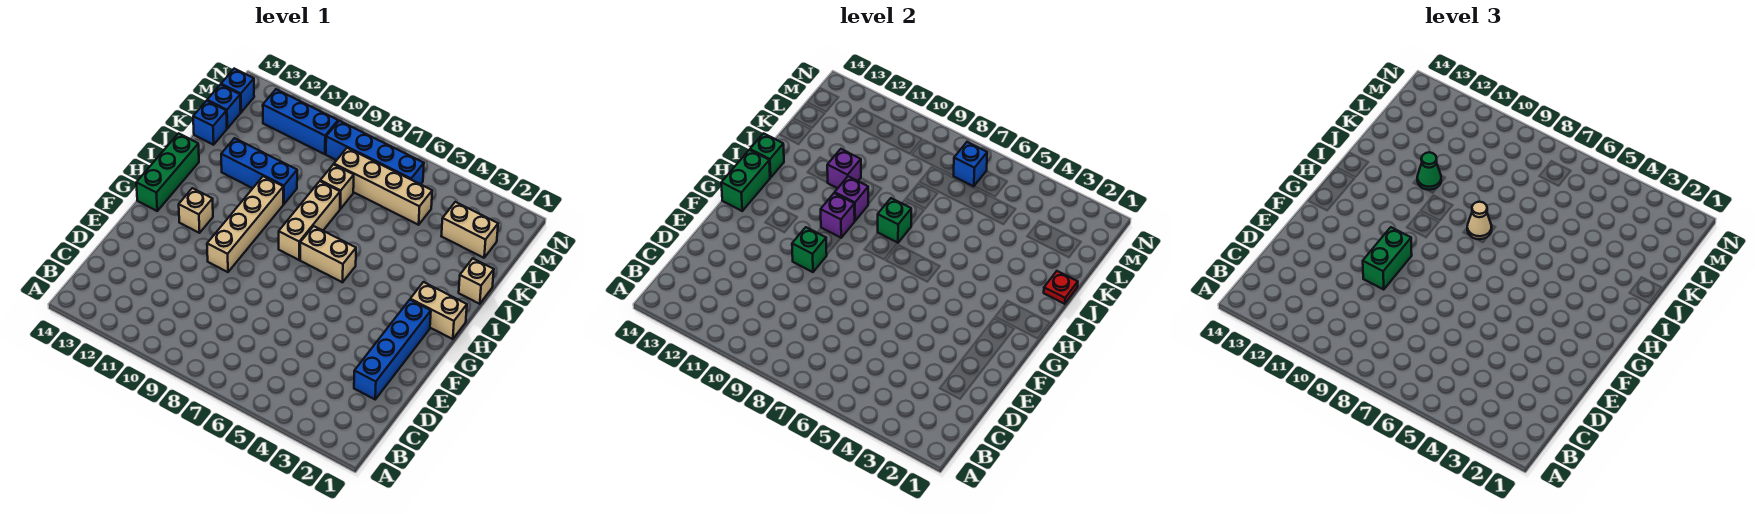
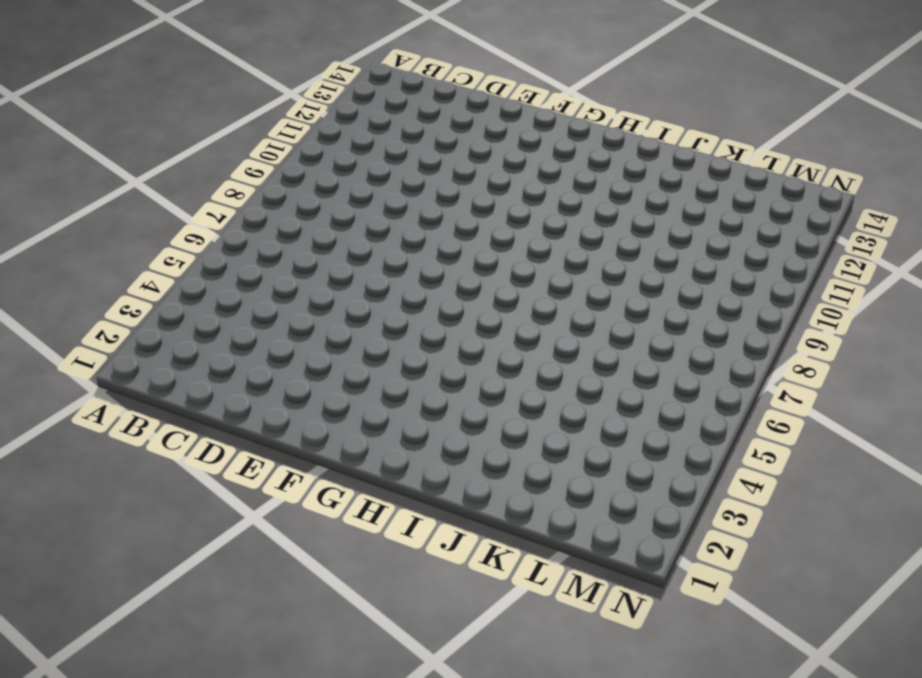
none -> blue 1x4 brick [354,300,431,399]
none -> tan 1x4 brick [207,176,283,272]
none -> tan 1x1 brick [179,188,213,233]

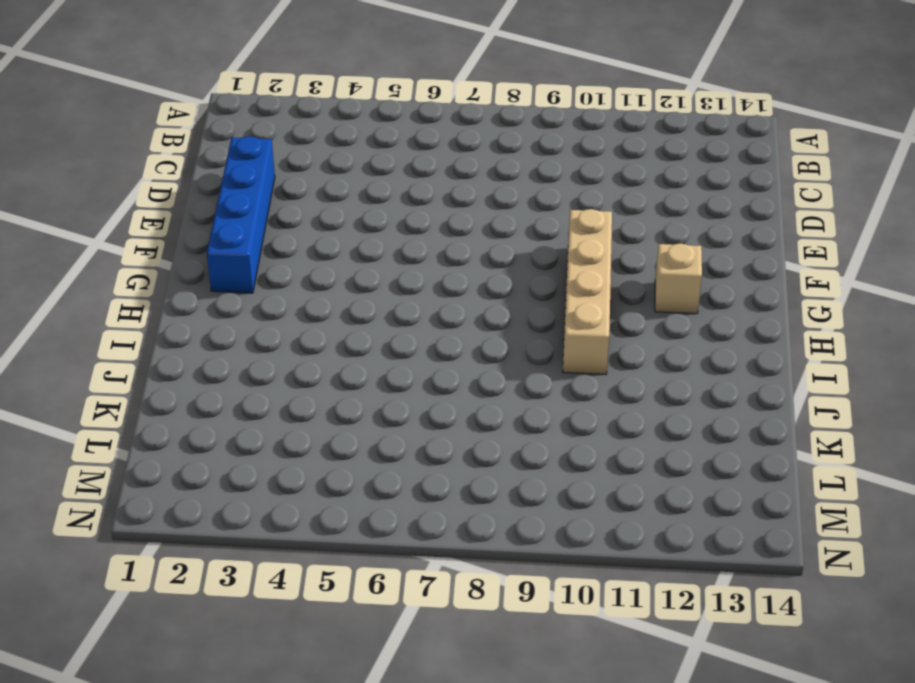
none -> green 1x3 brick [136,133,199,211]
none -> tan 1x2 brick [410,282,467,339]
none -> tan 1x2 brick [300,226,356,282]

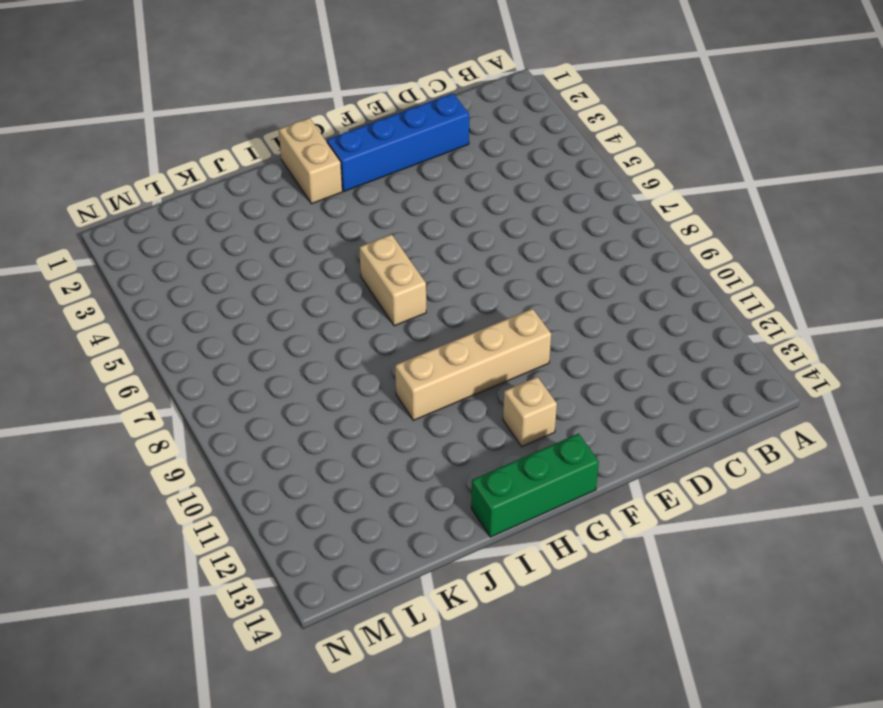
none -> tan 1x3 brick [279,181,340,260]
none -> tan 1x1 brick [459,259,494,304]
none -> blue 1x3 brick [221,138,297,204]

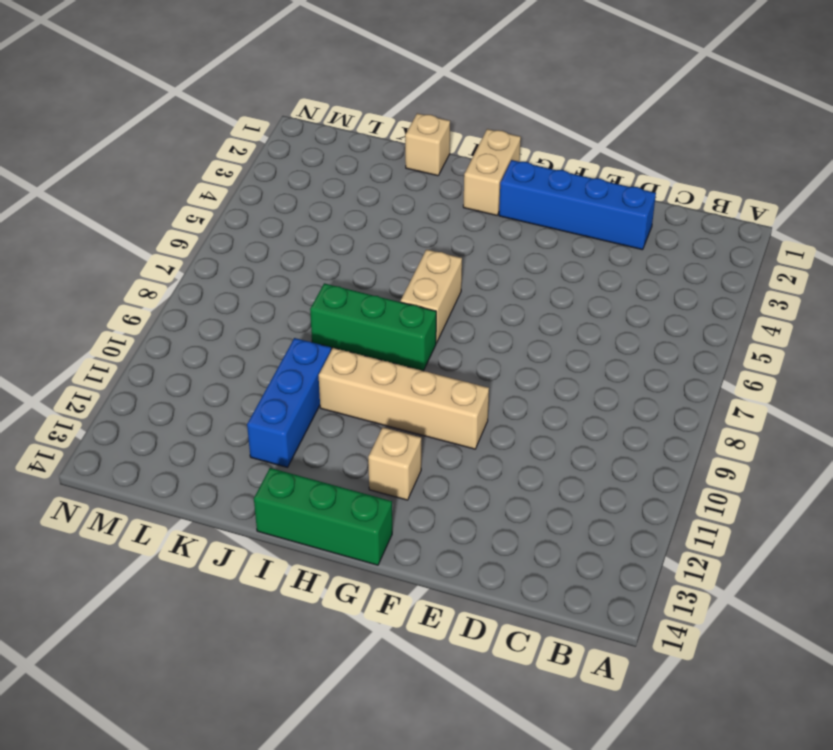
green 1x3 brick [310,283,436,371] -> tan 1x3 brick [279,181,340,260]
none -> tan 1x1 brick [320,164,354,209]
none -> blue 1x1 brick [193,101,227,145]
none -> tan 1x2 brick [442,202,498,258]

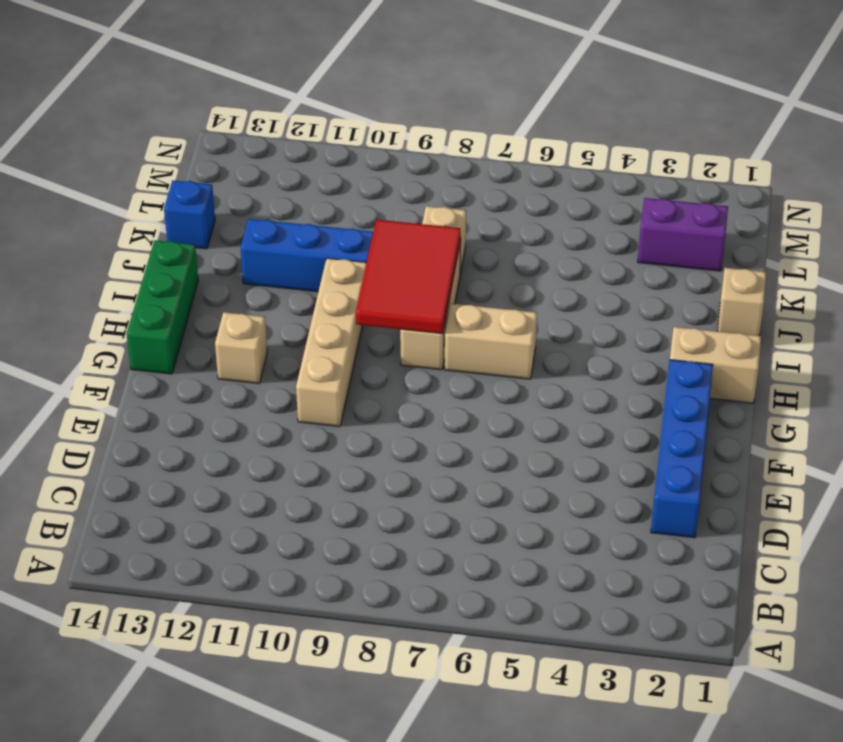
red 2x3 tile [356,220,461,334] -> green 1x1 brick [878,198,911,243]
purple 1x2 brick [638,198,728,271] -> tan 1x2 brick [442,202,498,258]
none -> tan 1x4 brick [334,148,432,225]
none -> blue 1x1 brick [207,85,241,128]
none -> blue 1x4 brick [326,121,424,184]

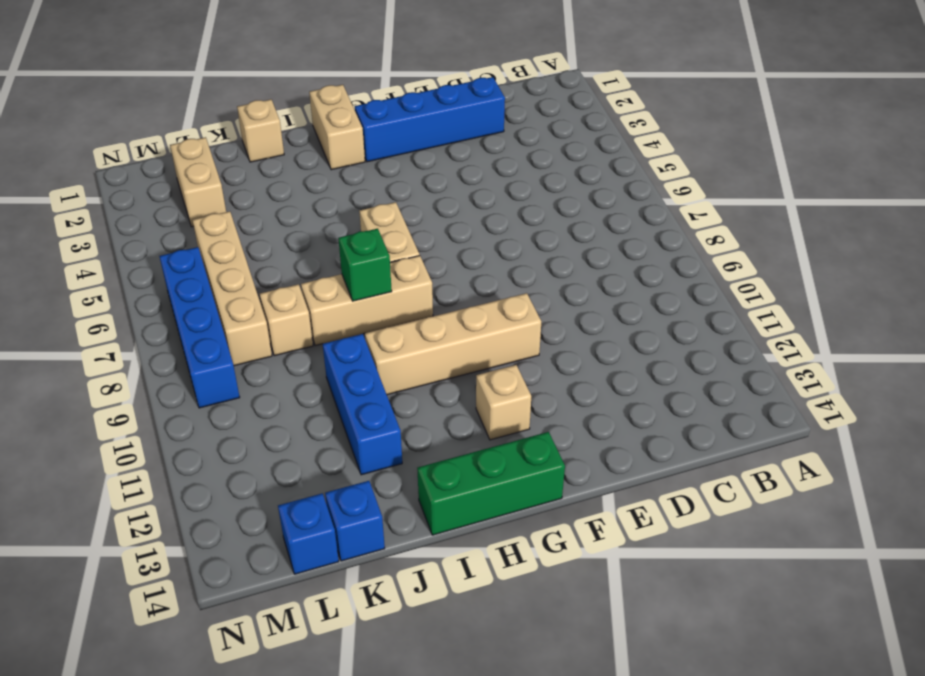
none -> blue 1x3 brick [263,89,338,154]
none -> blue 1x1 brick [221,69,254,112]
none -> green 1x1 brick [792,227,827,272]

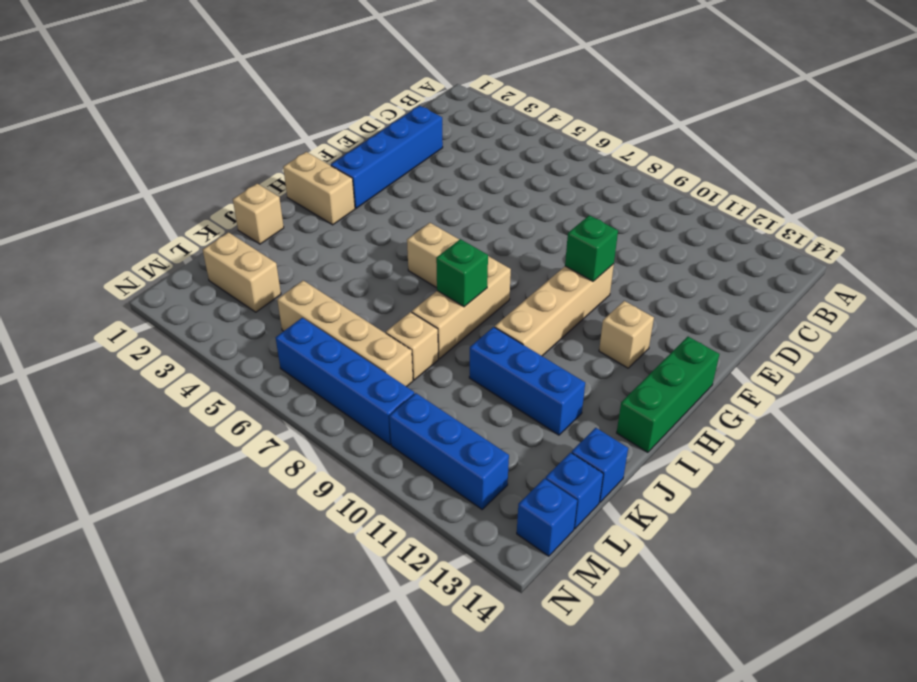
none -> green 1x2 brick [721,150,770,211]
none -> purple 1x1 brick [821,193,855,238]
none -> purple 1x1 brick [835,176,868,221]

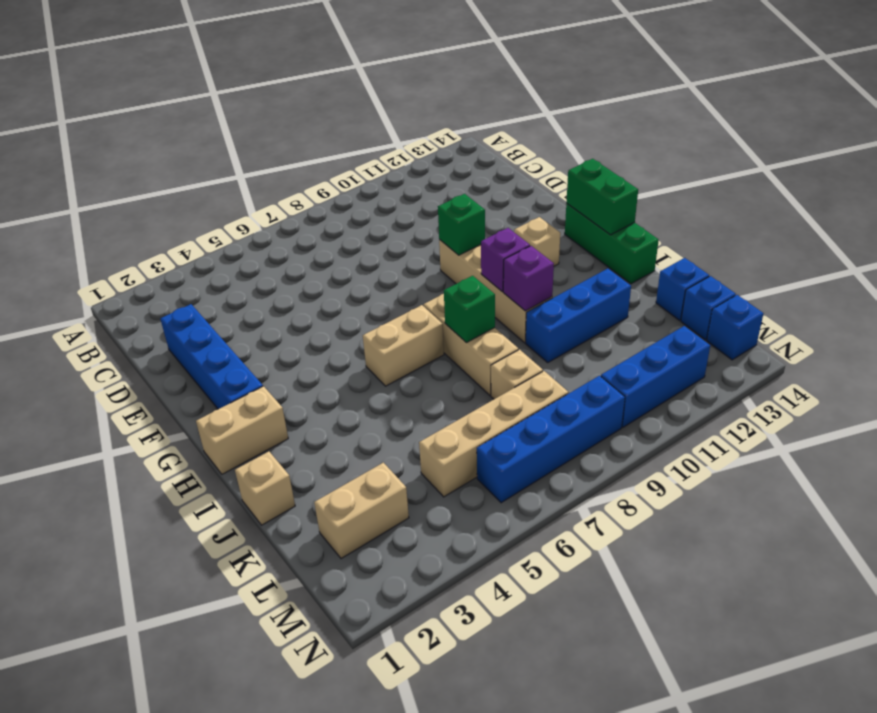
none -> green 1x1 brick [750,133,784,178]
none -> red 1x1 plate [1044,271,1078,304]
none -> purple 1x1 brick [827,149,861,188]

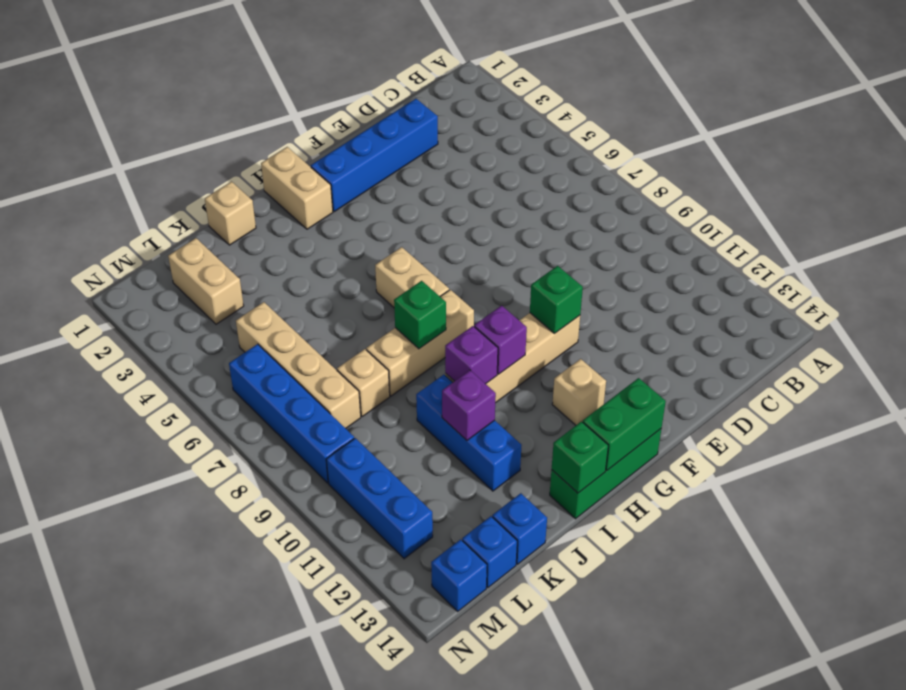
none -> red 1x1 plate [1044,271,1078,304]
none -> blue 1x1 brick [954,142,987,186]
none -> green 1x2 brick [1363,227,1412,289]

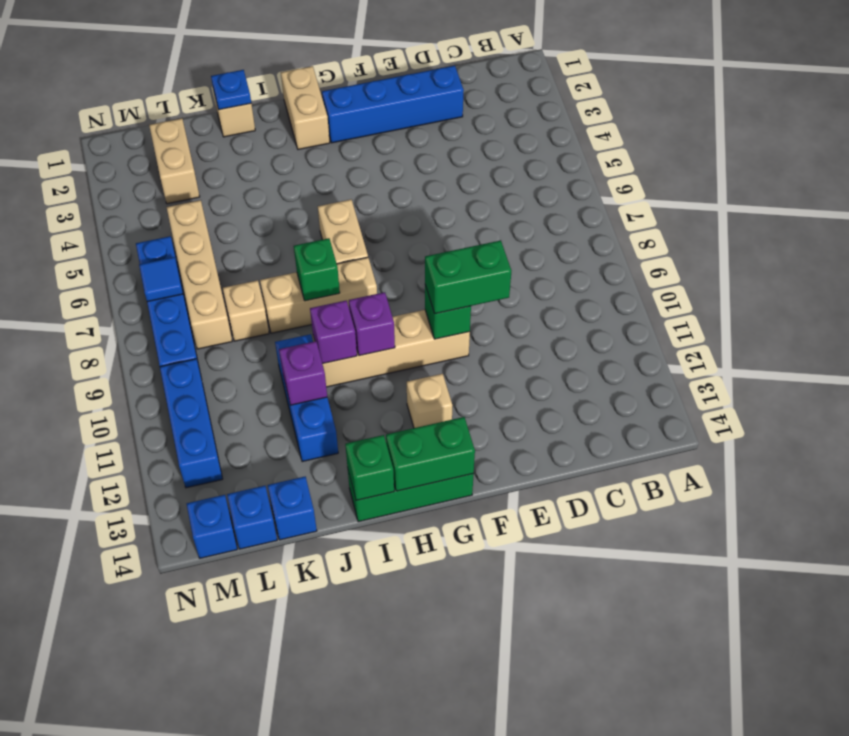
blue 1x1 plate [211,70,251,110] -> red 1x1 plate [1044,271,1078,304]
blue 1x1 tile [139,257,183,302] -> blue 1x1 brick [954,142,987,186]
none -> tan 1x1 cone [1467,202,1492,239]
none -> green 1x1 cone [1417,152,1441,190]

